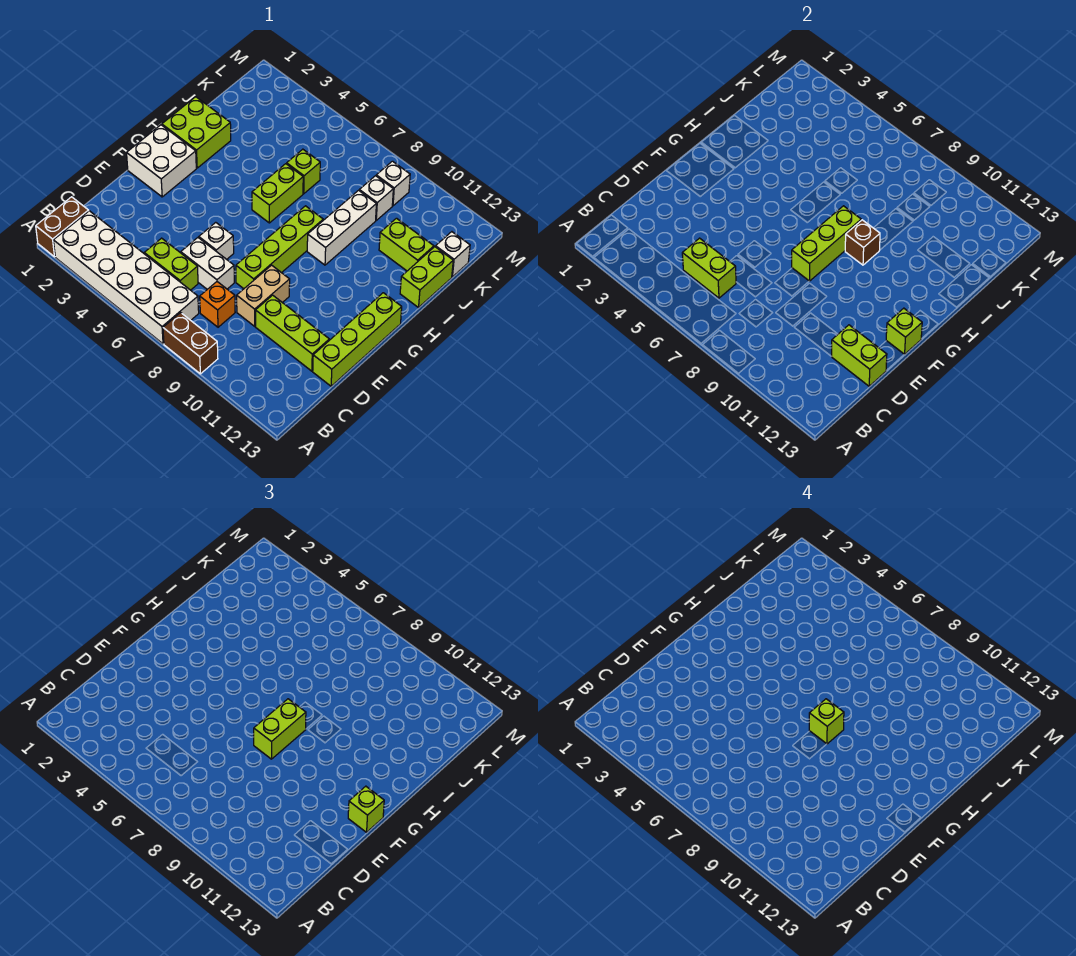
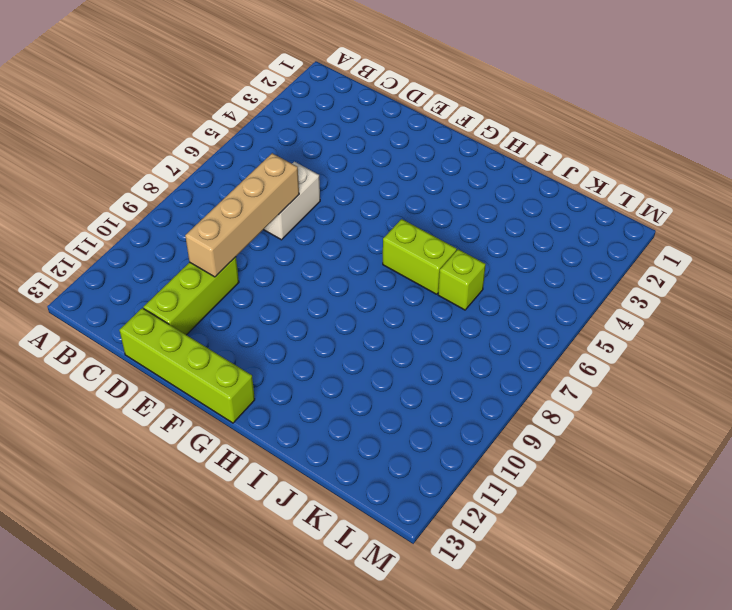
tan 1x4 brick [185,153,299,277] -> none
none -> brown 1x2 brick [36,197,89,257]
none -> white 2x6 brick [53,211,199,344]
none -> brown 1x2 brick [163,313,218,374]

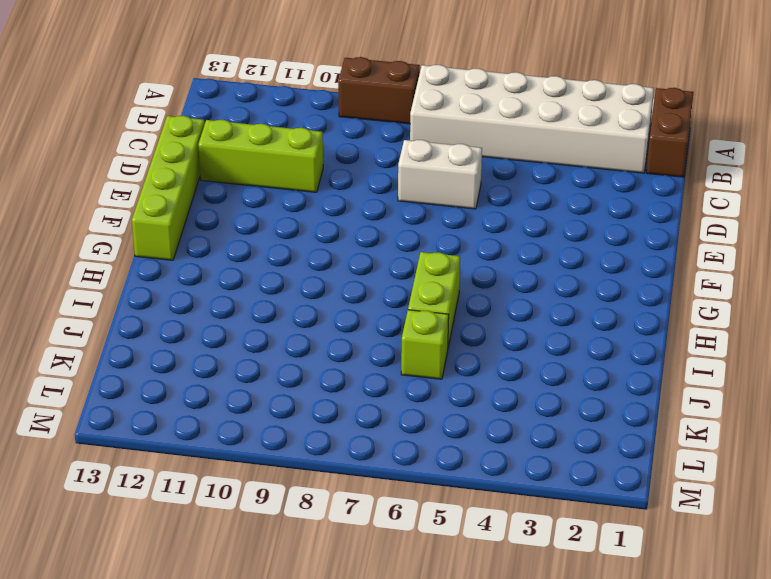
none -> lime 1x2 brick [144,238,198,290]
none -> orange 1x1 brick [200,282,235,327]
none -> tan 1x2 brick [237,265,290,326]

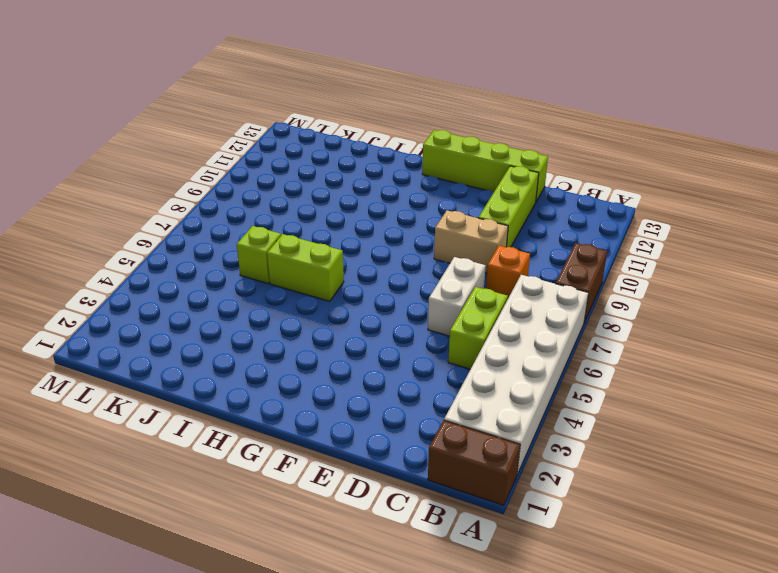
none -> white 1x1 brick [199,222,234,259]
none -> lime 1x4 brick [236,206,323,289]
none -> white 2x2 brick [127,125,196,197]

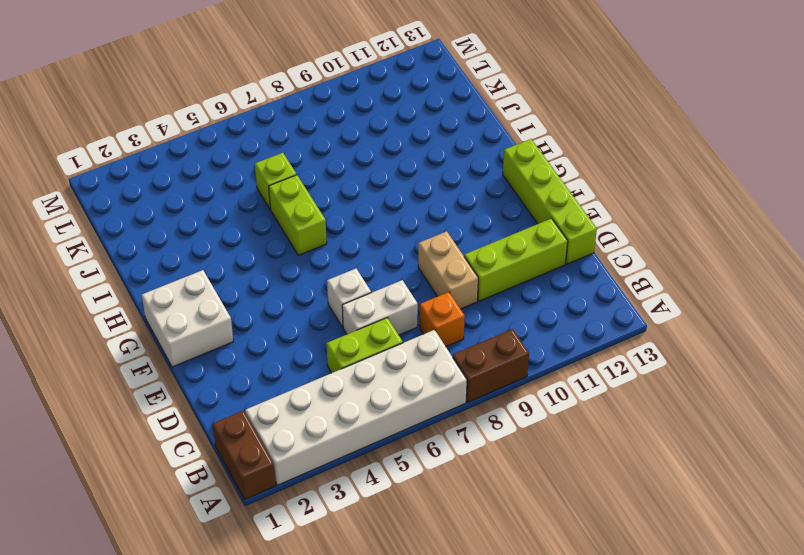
none -> lime 1x4 brick [236,206,323,289]
none -> lime 2x2 brick [162,97,231,168]
none -> white 1x3 brick [307,190,376,265]

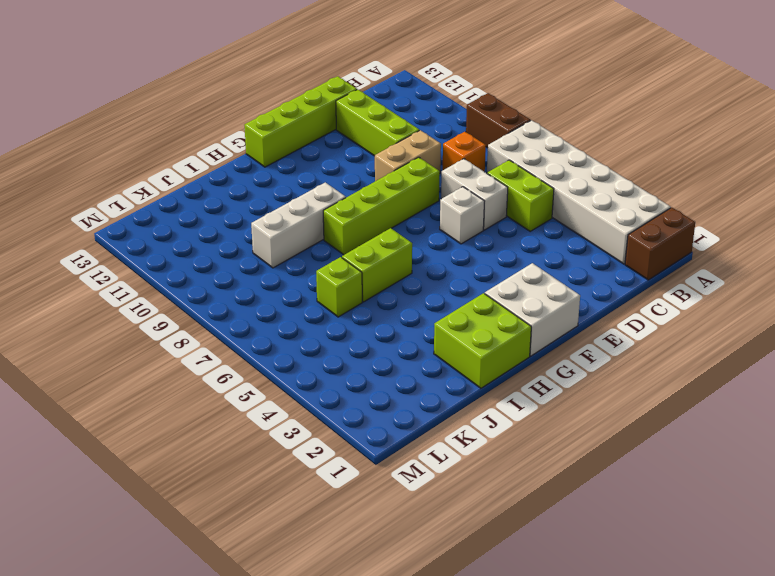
none -> lime 1x2 brick [400,247,453,308]
none -> lime 1x2 brick [379,218,434,271]
none -> white 1x1 brick [359,176,393,220]

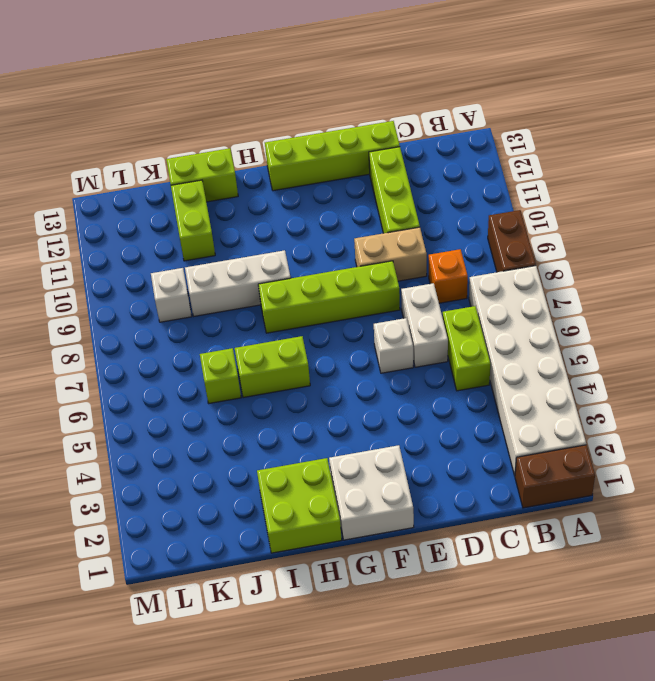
none -> white 1x1 brick [436,232,470,277]
none -> white 1x1 brick [376,161,410,206]
none -> lime 1x2 brick [682,238,736,298]

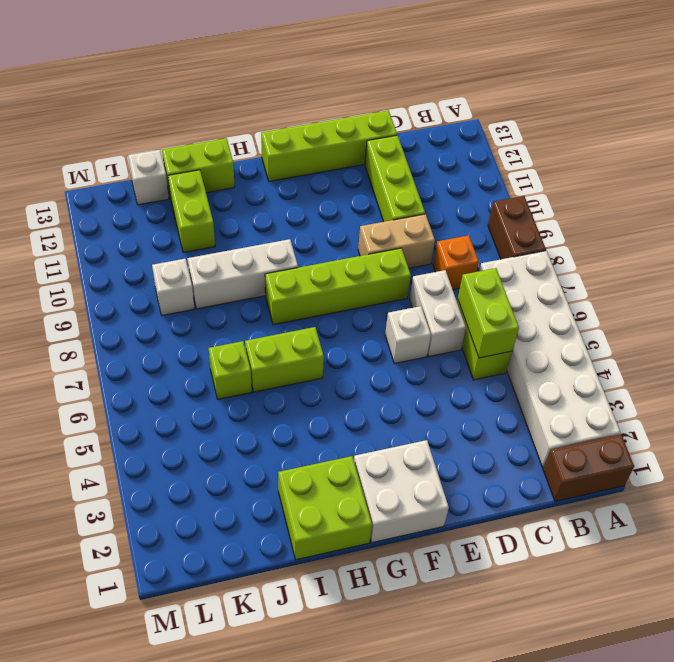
none -> white 1x1 brick [376,161,410,206]
none -> lime 1x2 brick [831,325,887,386]
none -> lime 1x3 brick [792,206,861,281]

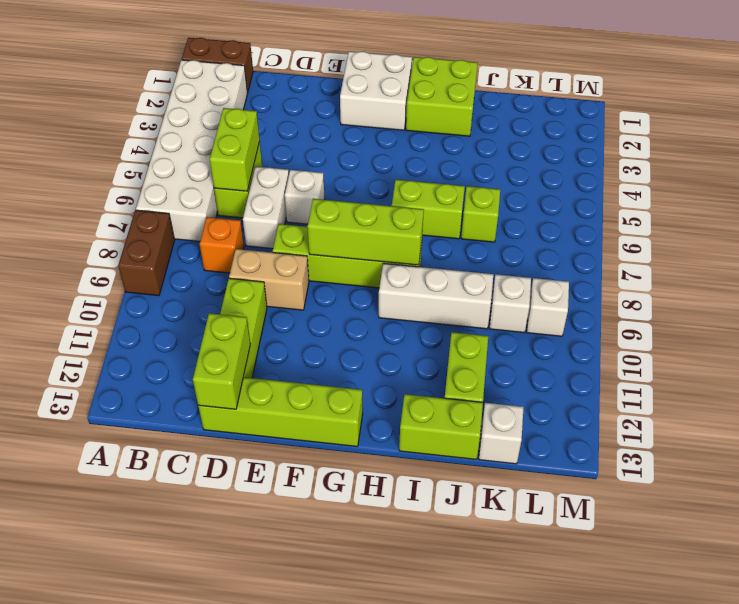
none -> lime 1x1 brick [886,308,922,354]
none -> brown 1x1 brick [845,220,880,265]
none -> lime 1x2 brick [254,699,306,759]

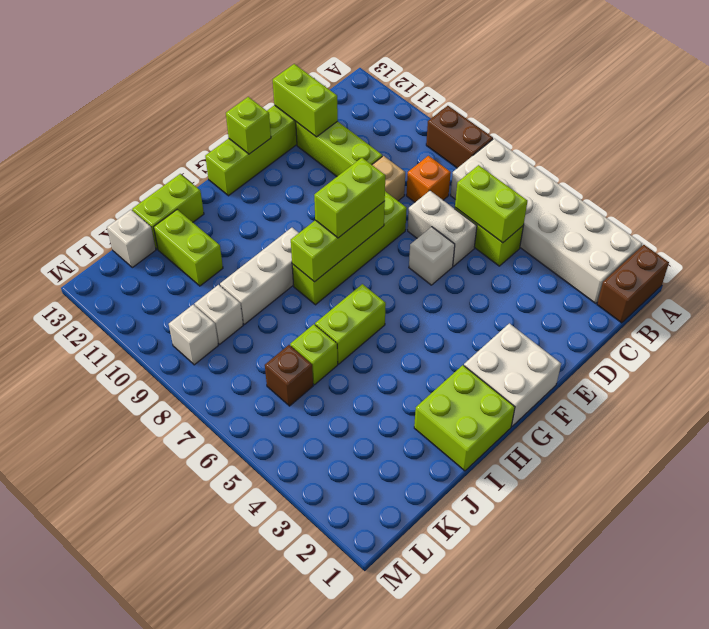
brown 1x1 brick [265,345,313,406] -> brown 1x1 brick moved to [845,220,880,265]
none -> lime 1x1 brick [348,786,384,832]
none -> lime 1x1 brick [809,699,844,744]

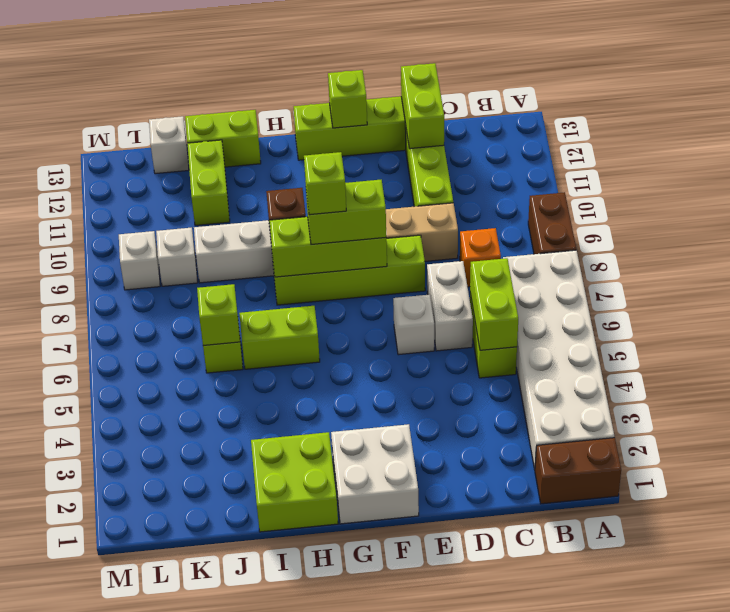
lime 1x1 brick [197,284,240,346] -> lime 1x1 brick moved to [348,786,384,832]

